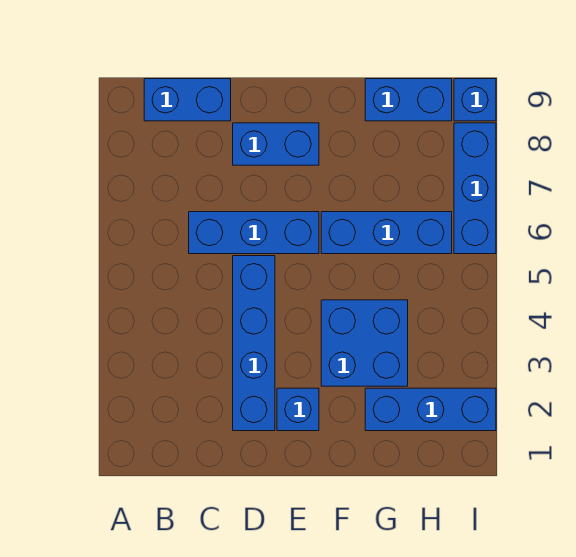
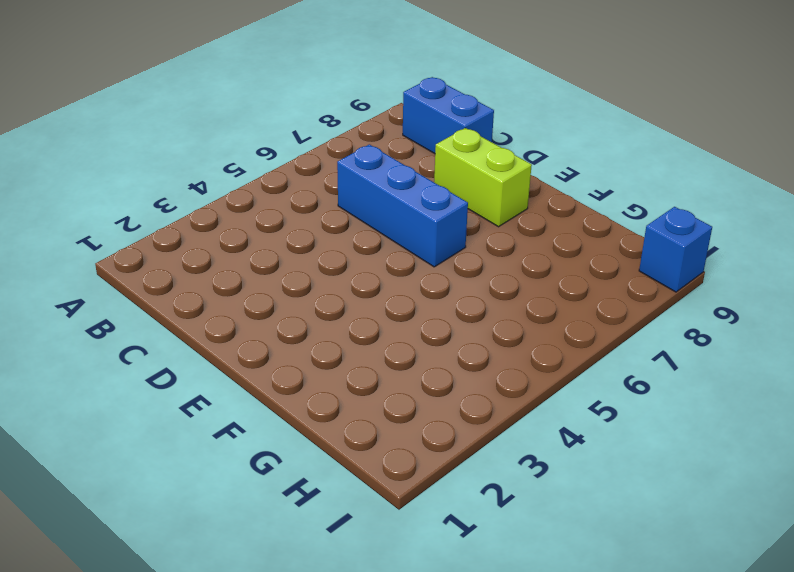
lime 1x2 brick [434,128,532,227] -> blue 1x2 brick [233,123,319,165]
none -> blue 1x4 brick [233,256,275,431]
none -> blue 1x1 brick [277,388,319,431]

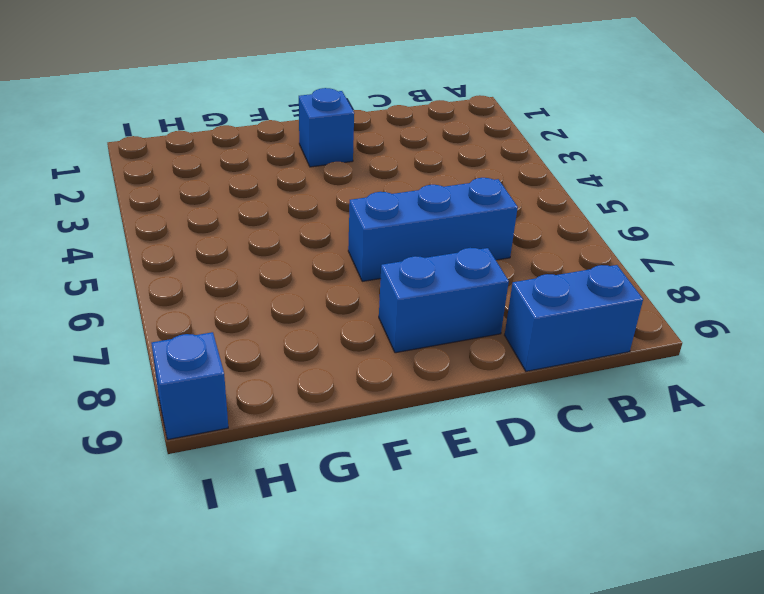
none -> blue 1x4 brick [233,256,275,431]
none -> blue 2x2 brick [321,300,408,386]

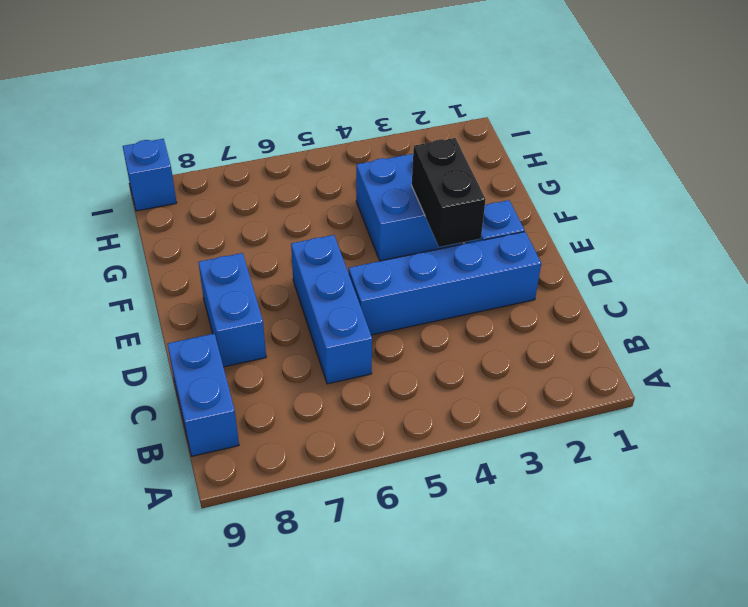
black 1x2 brick [412,138,486,247] -> none
none -> blue 1x3 brick [321,212,452,254]
none -> blue 1x3 brick [365,388,496,431]

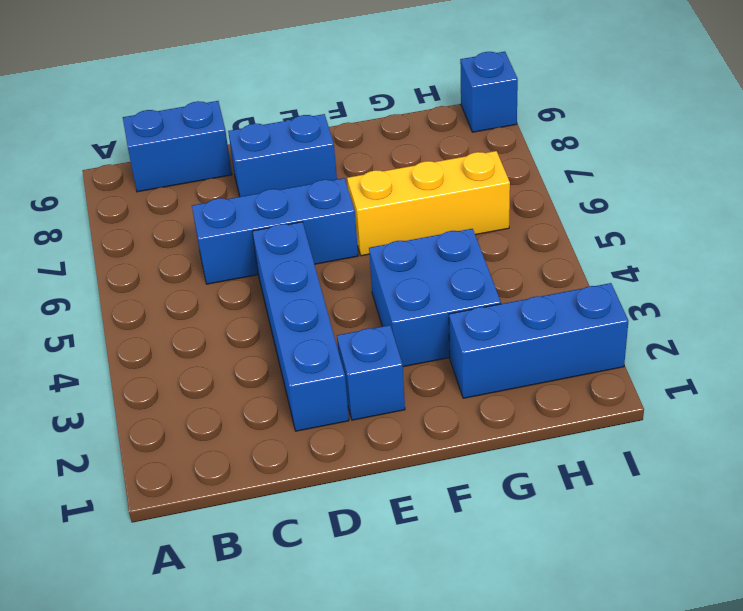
yellow 1x3 brick [347,151,510,256] -> blue 1x3 brick [321,212,452,254]
none -> blue 1x2 brick [365,79,452,121]
none -> blue 1x3 brick [454,123,496,254]

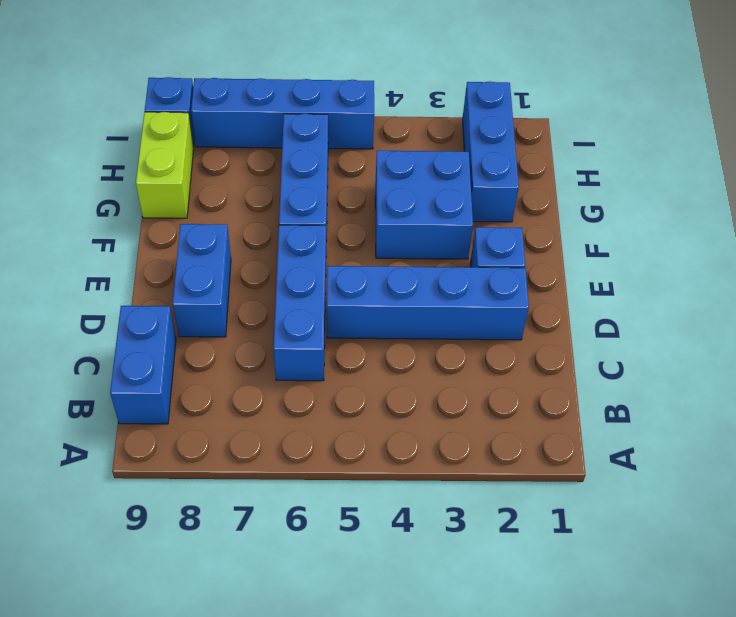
lime 1x2 brick [136,112,194,218] -> blue 1x2 brick [365,79,452,121]
blue 1x4 brick [191,78,374,149] -> blue 1x3 brick [454,123,496,254]

